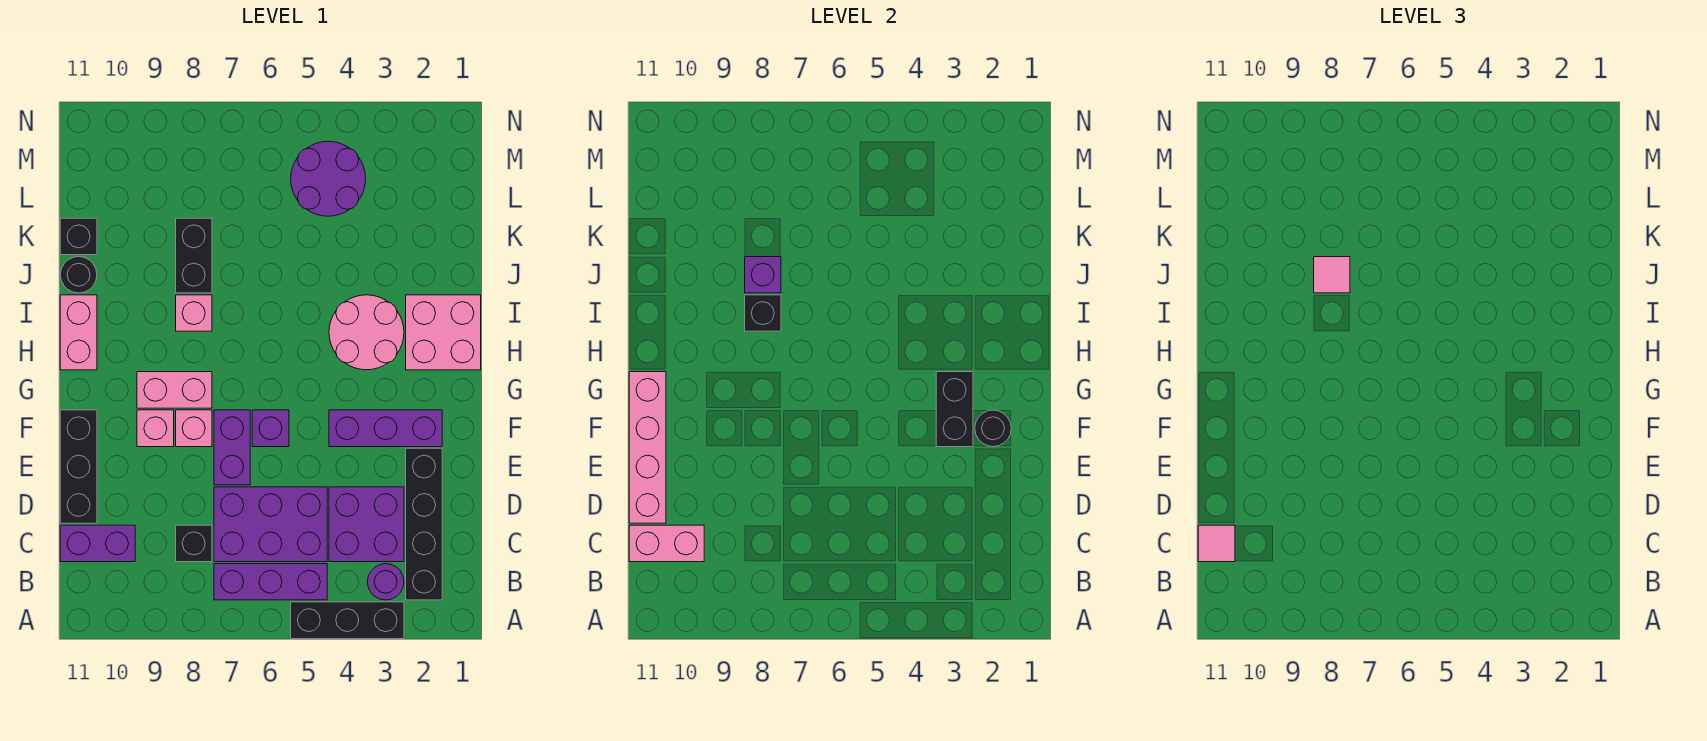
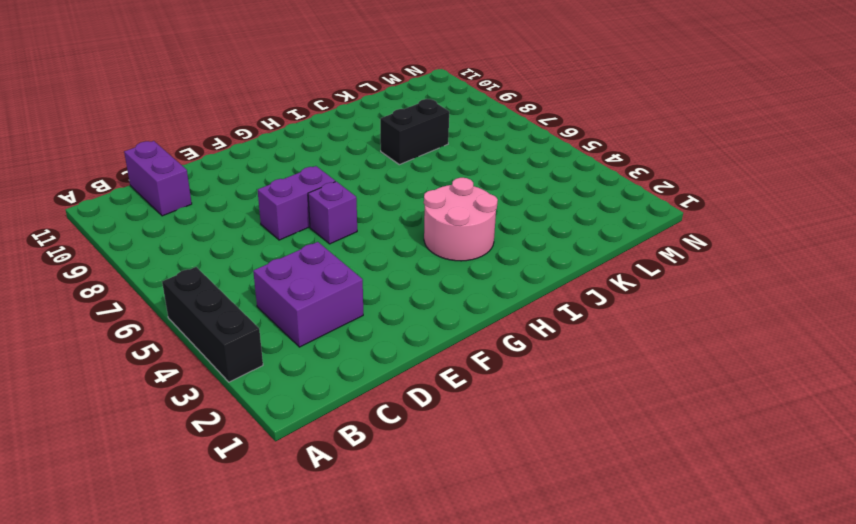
none -> black 1x4 brick [406,448,442,600]
none -> purple 1x1 round brick [368,564,404,600]
none -> purple 1x3 brick [214,564,327,600]
none -> purple 2x3 brick [214,487,327,562]

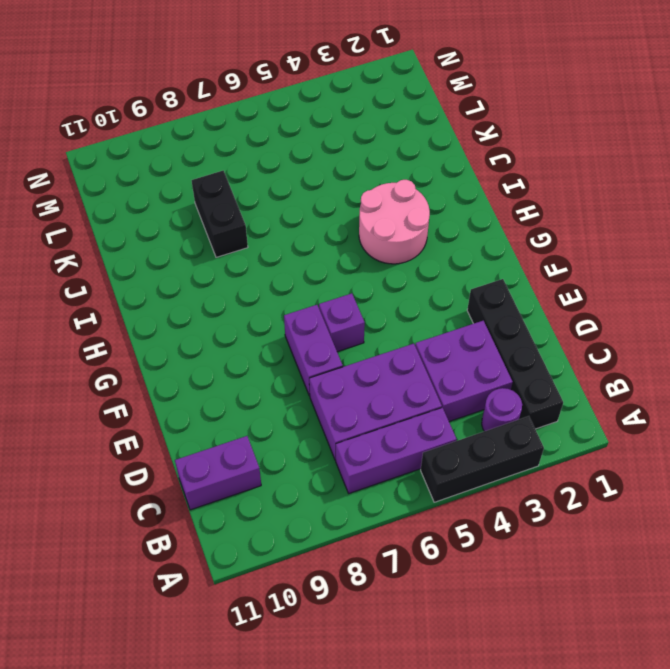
none -> black 1x1 brick [176,525,212,562]
none -> black 1x3 brick [60,410,97,523]
none -> purple 1x3 brick [329,410,442,447]
none -> pink 1x1 brick [176,410,212,447]

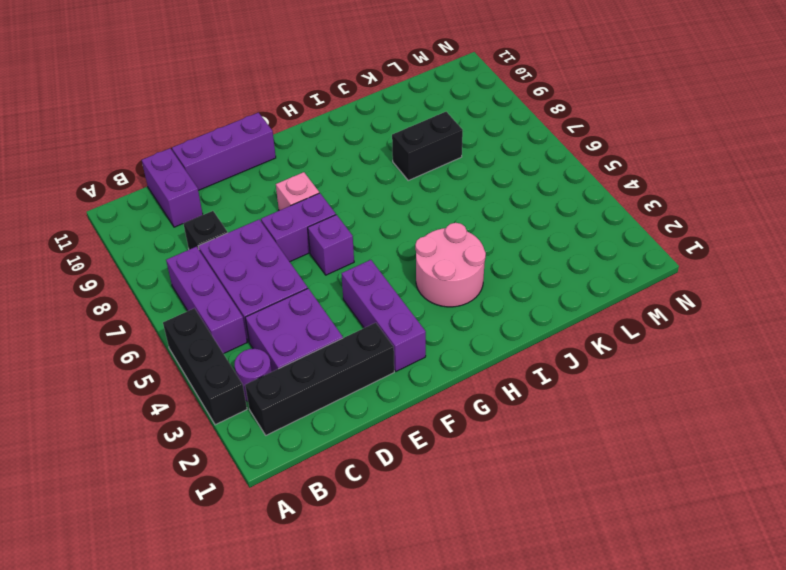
purple 1x3 brick [172,113,276,190] -> black 1x3 brick [60,410,97,523]
none -> pink 1x1 brick [137,410,174,447]
none -> pink 1x2 brick [137,372,212,408]
none -> pink 2x2 brick [406,295,481,370]
none -> pink 1x2 brick [60,295,97,370]

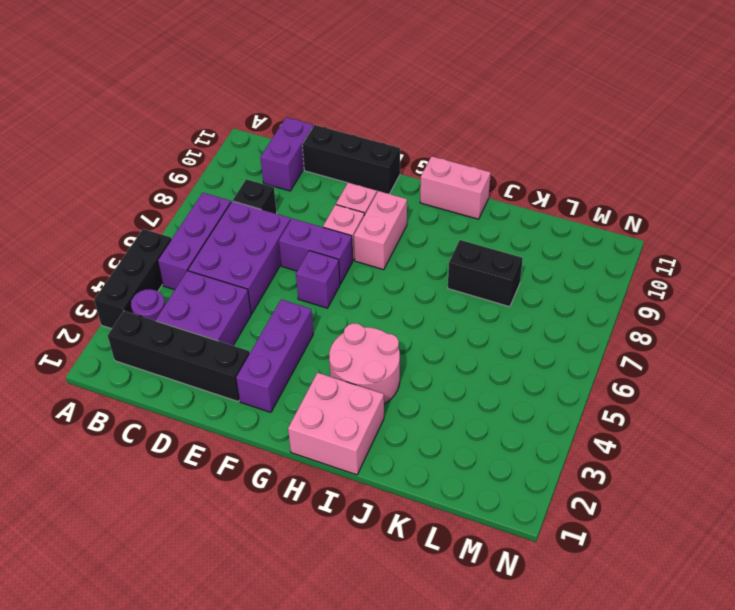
none -> pink 1x1 brick [176,295,212,331]
none -> black 1x1 round brick [60,257,97,293]
none -> black 1x1 brick [60,218,97,255]
none -> purple 2x2 round brick [291,141,366,216]

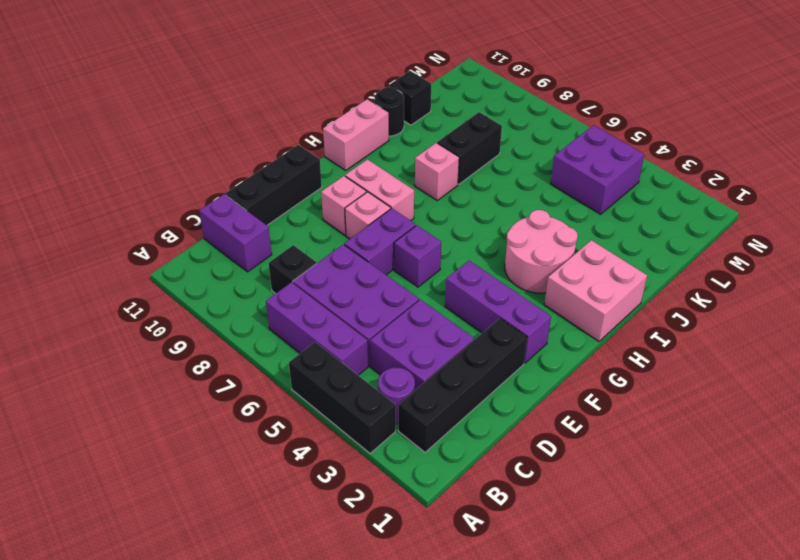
purple 2x2 brick [551,125,644,214] -> purple 2x2 round brick [291,141,366,216]
none -> pink 1x2 brick [629,525,704,562]
none -> pink 1x4 brick [629,372,666,523]
none -> black 1x1 round brick [975,410,1011,447]
none -> black 1x2 brick [936,372,973,447]

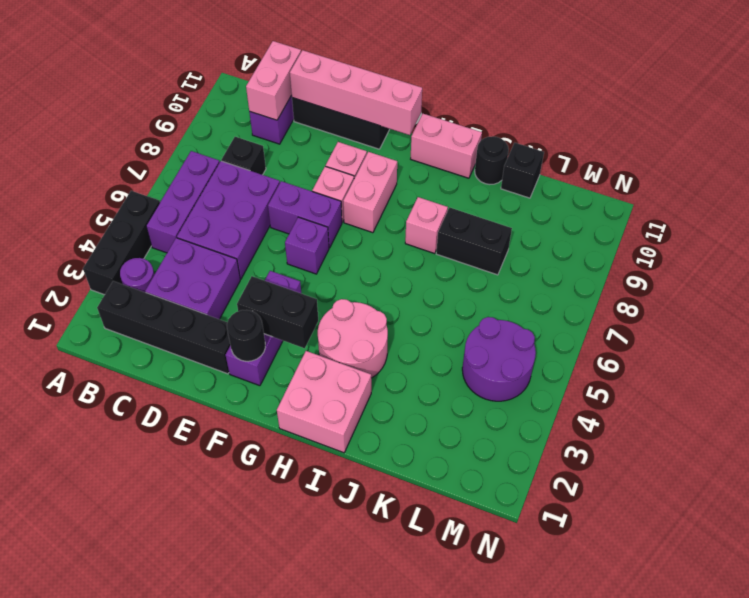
none -> black 1x1 brick [745,295,781,331]
none -> purple 1x1 brick [745,257,781,293]
none -> pink 1x1 tile [1198,525,1235,562]
none -> pink 1x1 tile [1314,257,1350,293]

